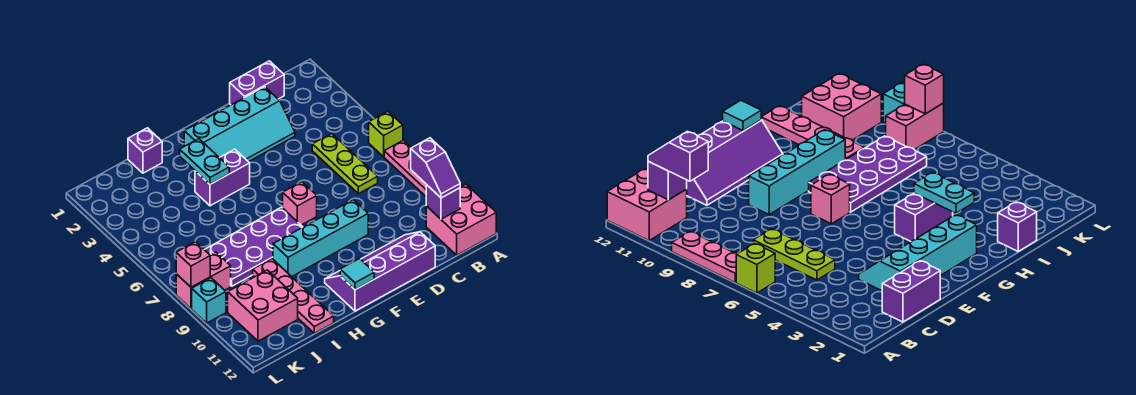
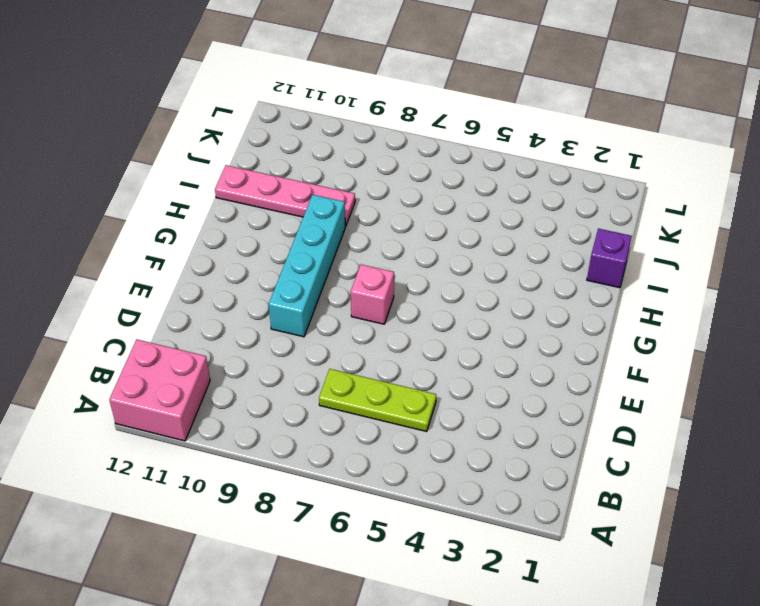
none -> lime 1x1 brick [369,112,403,157]
none -> pink 1x3 plate [384,140,426,196]
none -> purple 1x2 brick [230,61,284,105]

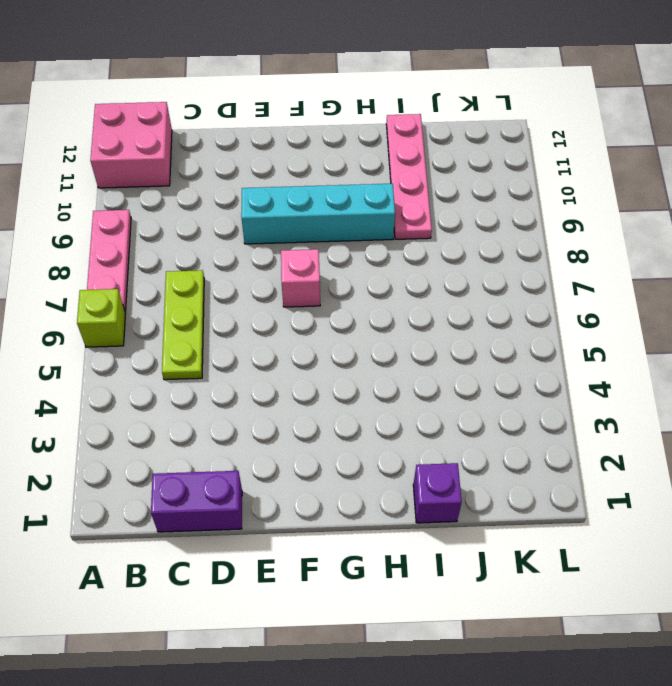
none -> cyan 2x4 slope [184,87,295,162]
none -> purple 2x4 slope [325,232,435,311]
none -> purple 1x2 brick [195,149,250,206]

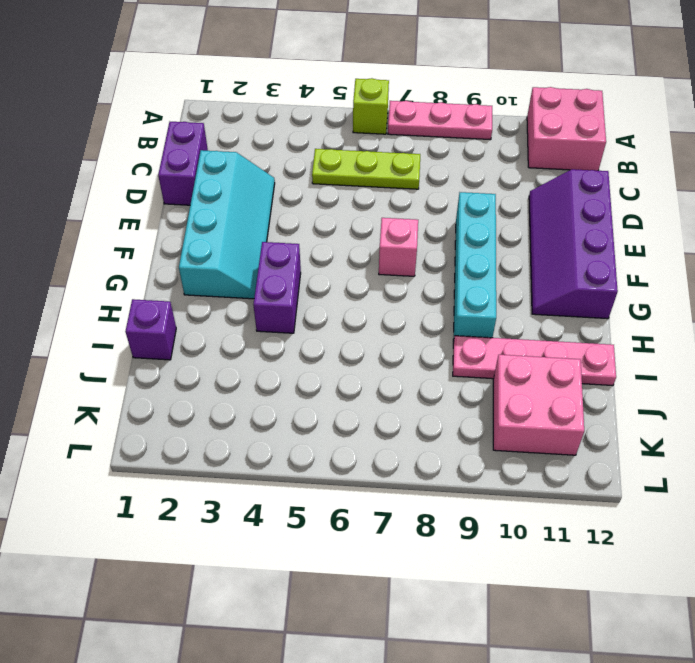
none -> purple 2x4 plate [204,207,303,286]
none -> pink 1x2 brick [176,252,231,309]
none -> cyan 1x1 brick [192,278,226,323]

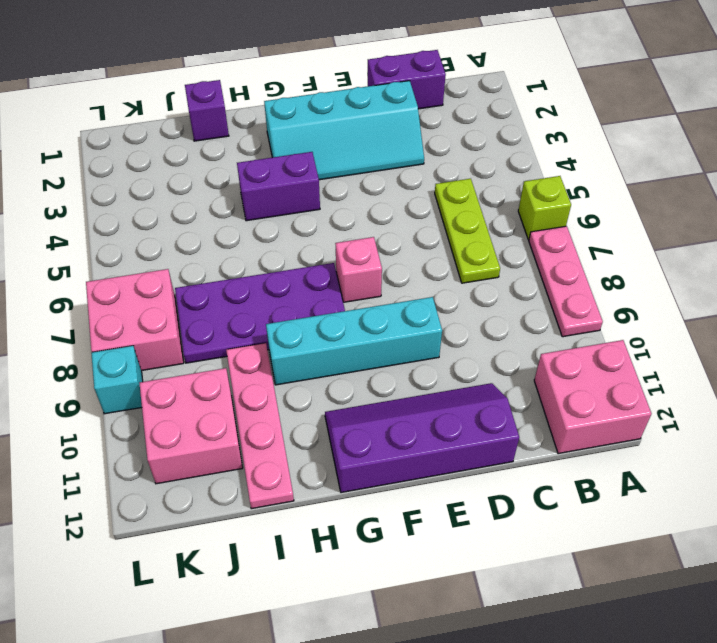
pink 2x2 brick [86,269,184,371] -> pink 1x2 brick [176,252,231,309]
none -> purple 1x1 brick [426,185,460,219]
none -> cyan 1x1 tile [340,259,374,290]
none -> cyan 1x2 plate [180,139,229,184]

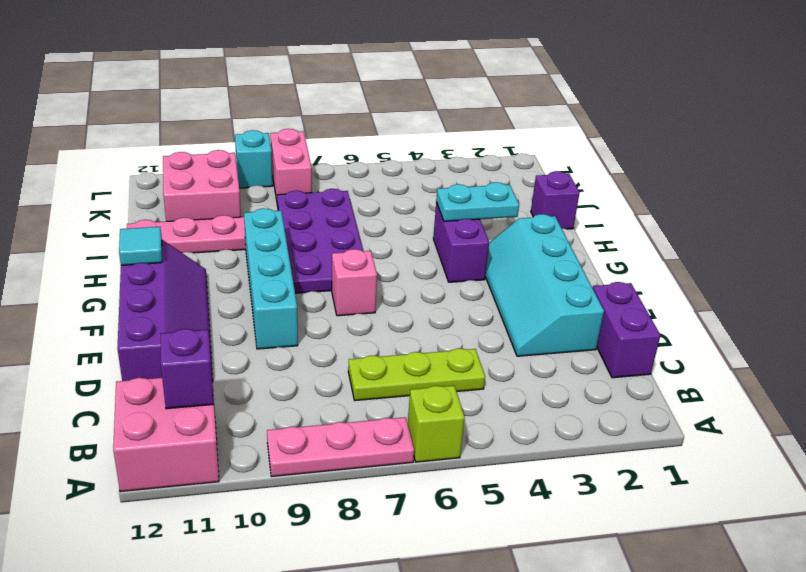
none -> pink 1x1 brick [176,242,210,287]
none -> purple 1x2 slope [411,138,460,198]

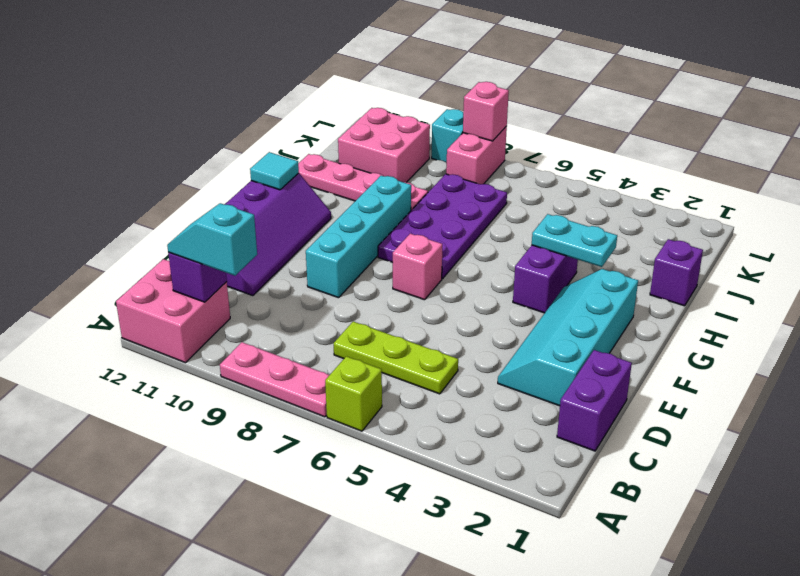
cyan 1x2 slope [167,203,257,276] -> purple 1x2 slope [411,138,460,198]

